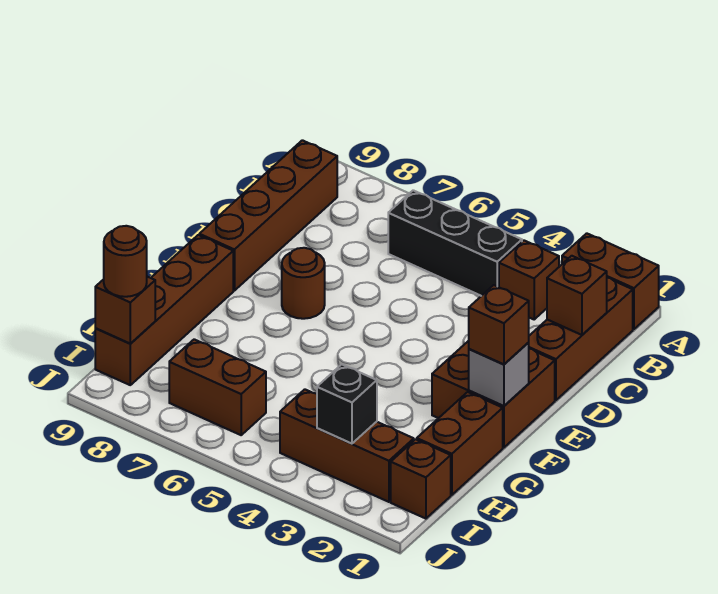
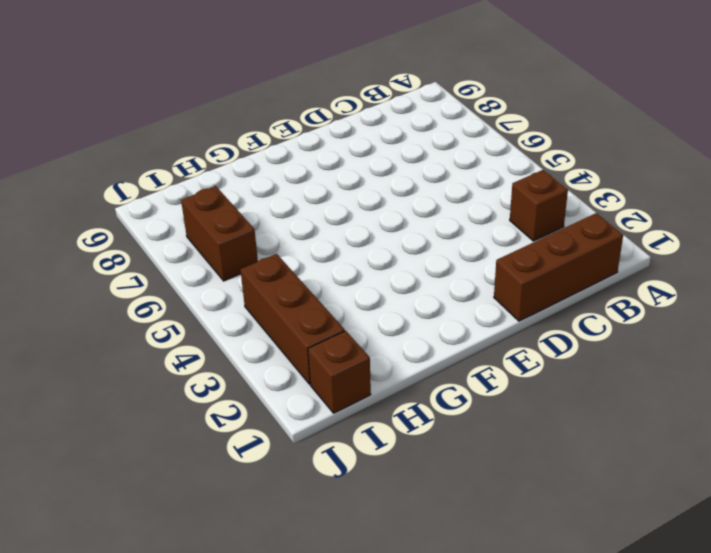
none -> brown 1x2 brick [562,233,659,329]
none -> black 1x3 brick [388,190,522,296]
none -> brown 1x4 brick [199,140,337,291]

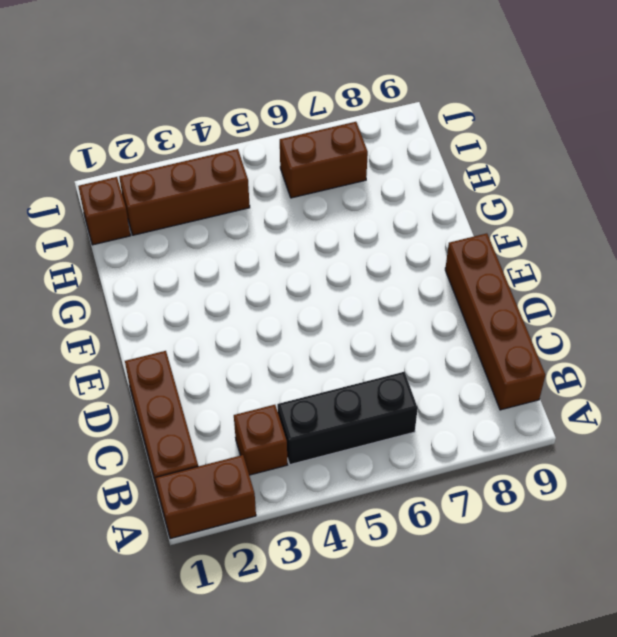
none -> brown 2x2 brick [432,341,555,448]
none -> brown 1x1 round brick [282,248,325,319]
none -> brown 1x4 brick [95,235,233,385]

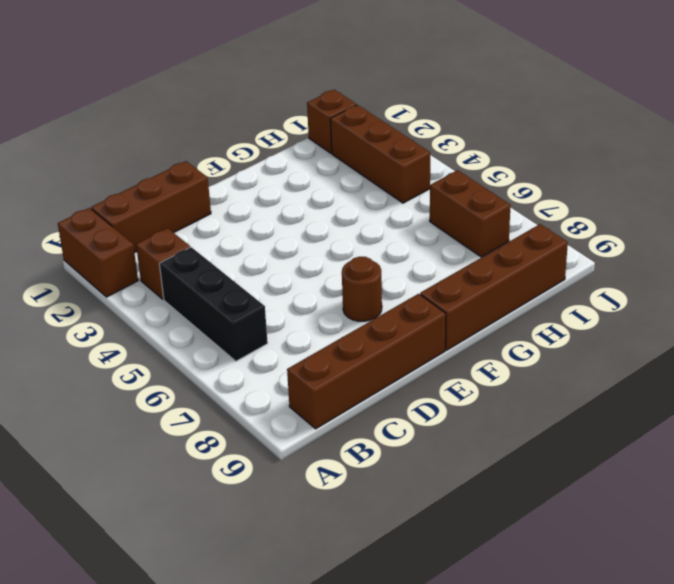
none -> brown 2x2 brick [432,341,555,448]
none -> brown 1x2 brick [417,392,503,495]
none -> brown 1x1 brick [547,256,607,335]

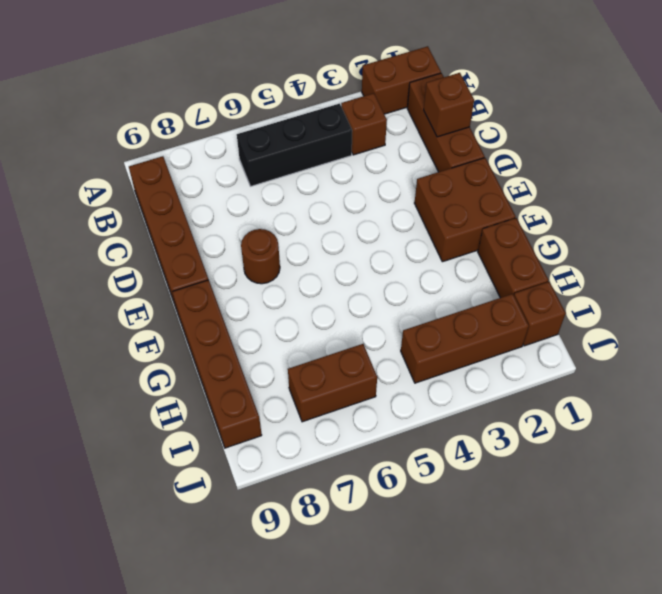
none -> grey 1x1 brick [469,343,529,406]
none -> black 1x1 brick [317,364,377,444]
none -> brown 1x1 brick [95,277,155,344]

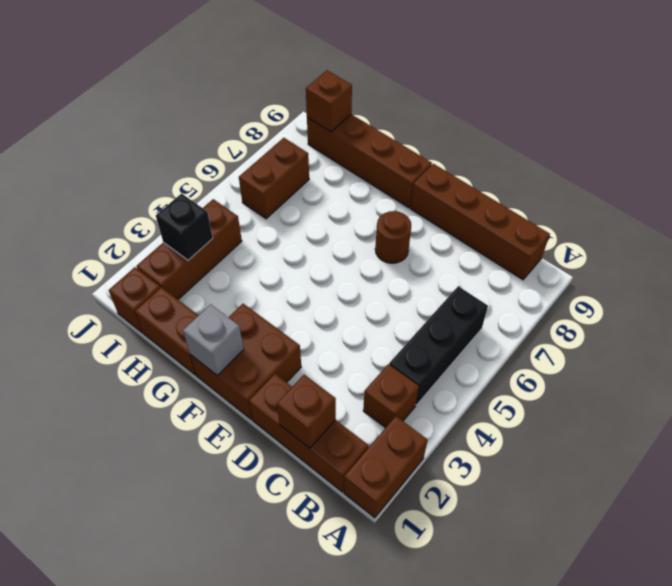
none -> brown 1x1 brick [469,285,529,364]
none -> brown 1x1 round brick [104,226,147,297]

